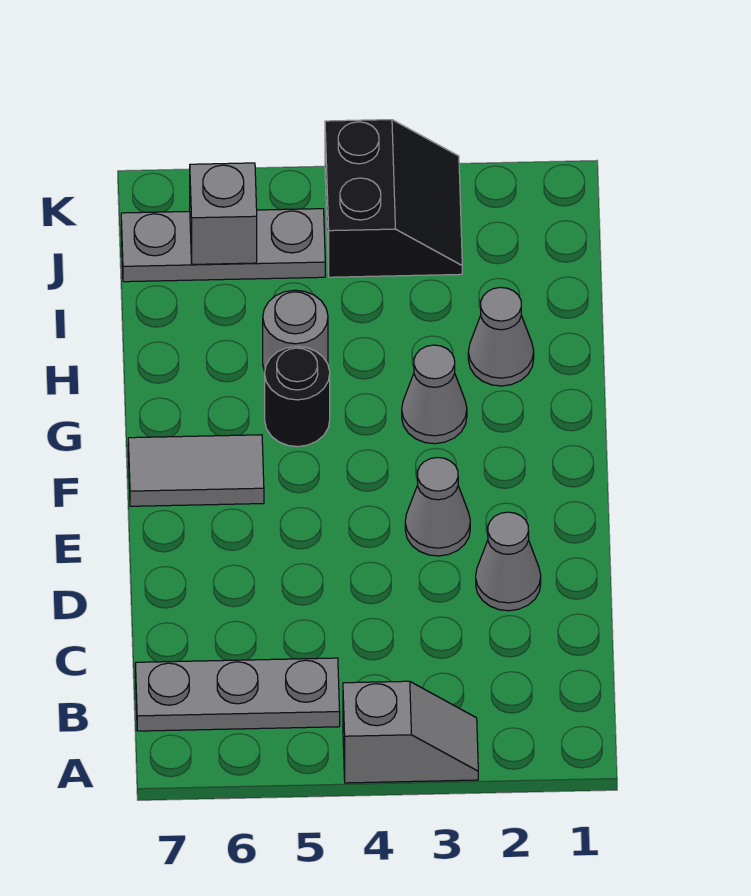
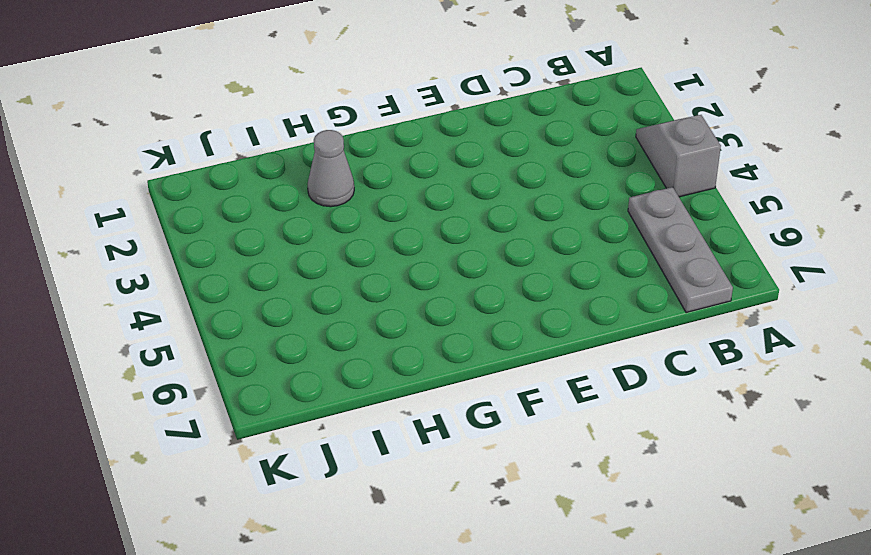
none -> grey 1x1 cone [476,512,541,611]
none -> grey 1x1 cone [405,457,470,556]
none -> grey 1x2 tile [128,435,264,506]

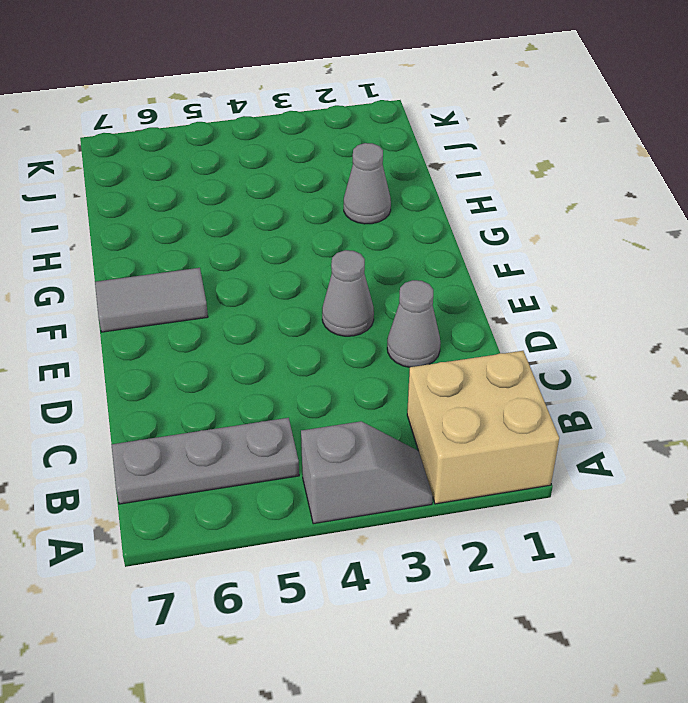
tan 2x2 brick [407,351,559,504] -> none
none -> grey 1x1 cone [402,345,467,444]
none -> black 1x1 round brick [265,346,330,447]
none -> grey 1x1 round brick [263,290,328,372]

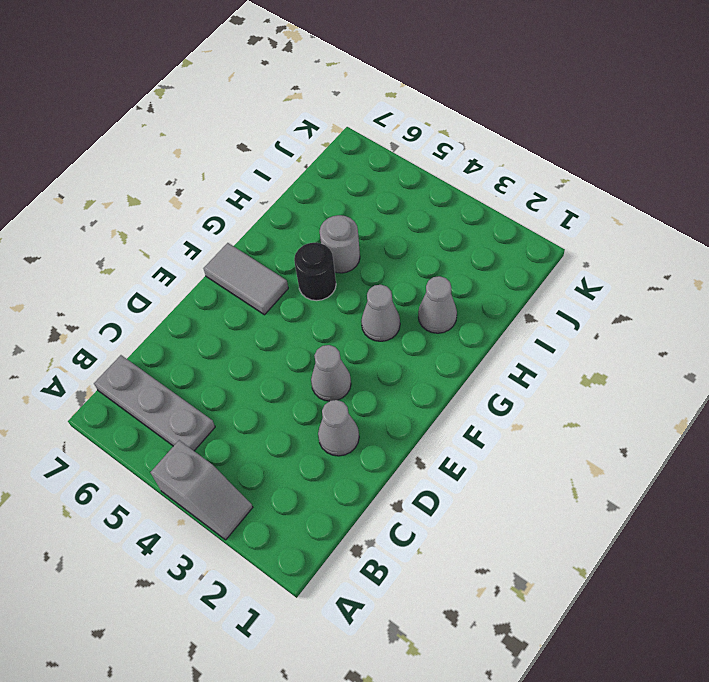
none -> black 2x2 slope [325,120,462,277]
none -> grey 1x3 plate [121,209,325,282]
none -> grey 1x1 brick [190,163,257,264]

